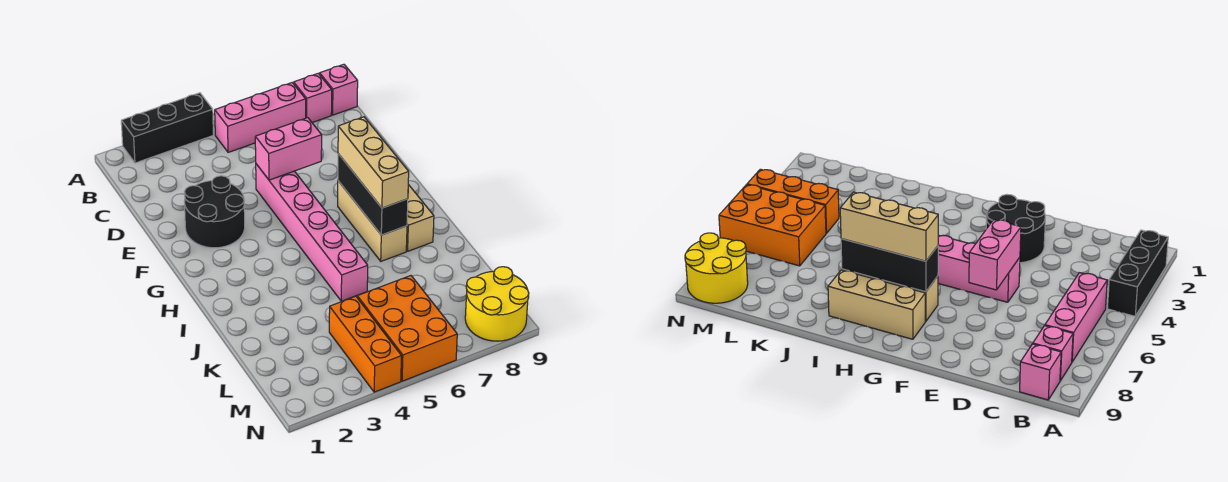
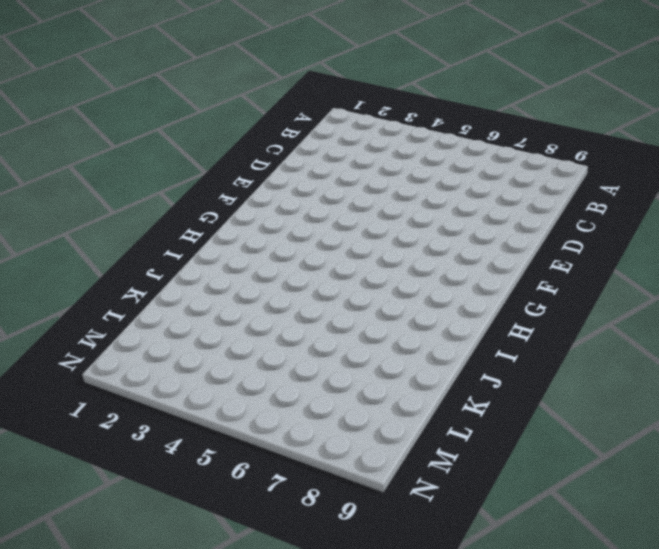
none -> black 1x3 brick [121,93,213,163]
none -> pink 1x3 brick [215,83,306,152]
none -> pink 1x1 brick [294,73,332,123]

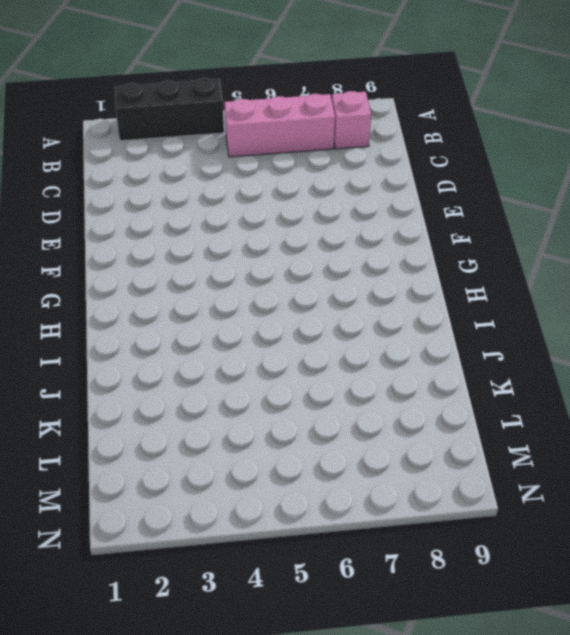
none -> pink 1x1 brick [320,64,358,115]
none -> black 2x2 round brick [184,176,245,248]
none -> pink 1x6 brick [256,164,368,301]

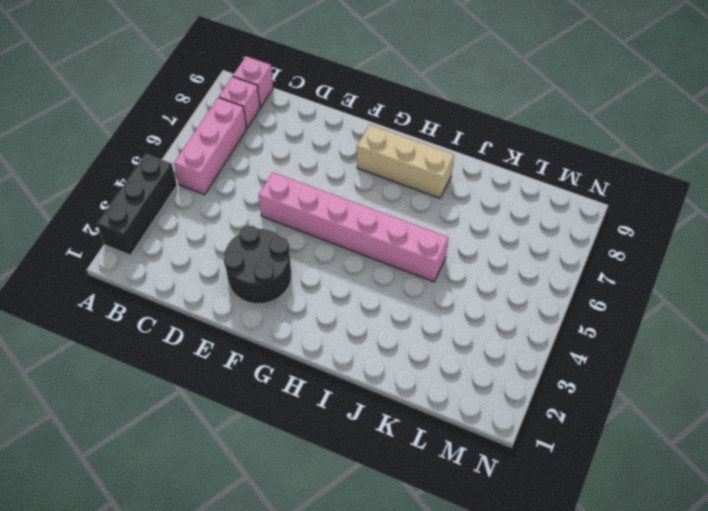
none -> tan 1x3 brick [338,181,407,261]
none -> orange 1x3 brick [329,296,402,392]
none -> orange 2x3 brick [357,276,457,381]

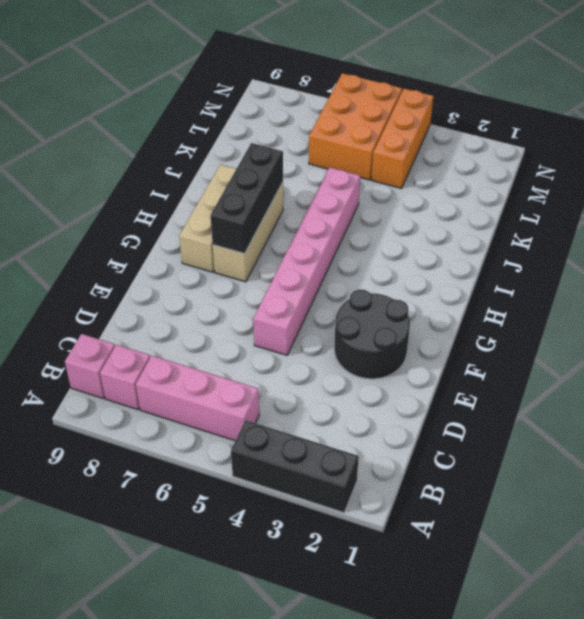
none -> yellow 2x2 round brick [465,267,529,341]
none -> pink 1x2 brick [255,118,322,180]
none -> tan 1x3 brick [338,117,409,208]

